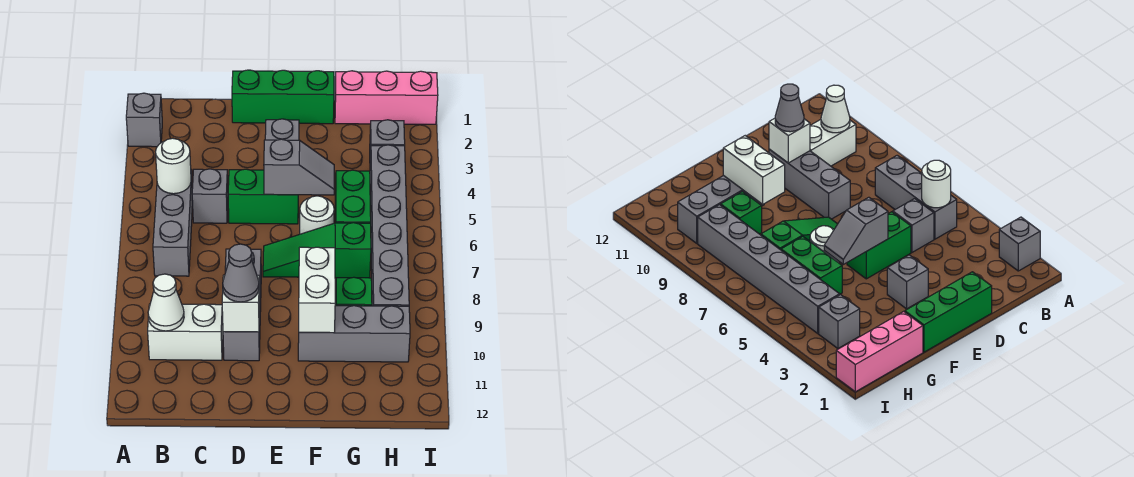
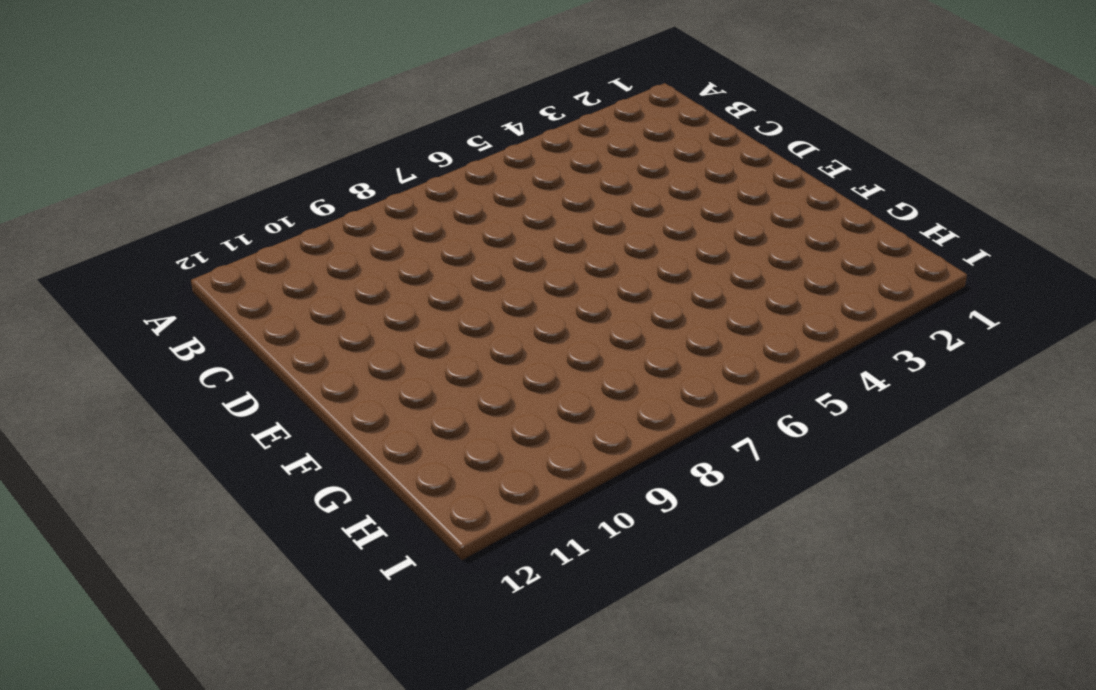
none -> grey 1x1 brick [126,93,162,147]
none -> grey 1x3 brick [153,170,193,276]
none -> white 1x2 brick [148,304,223,360]

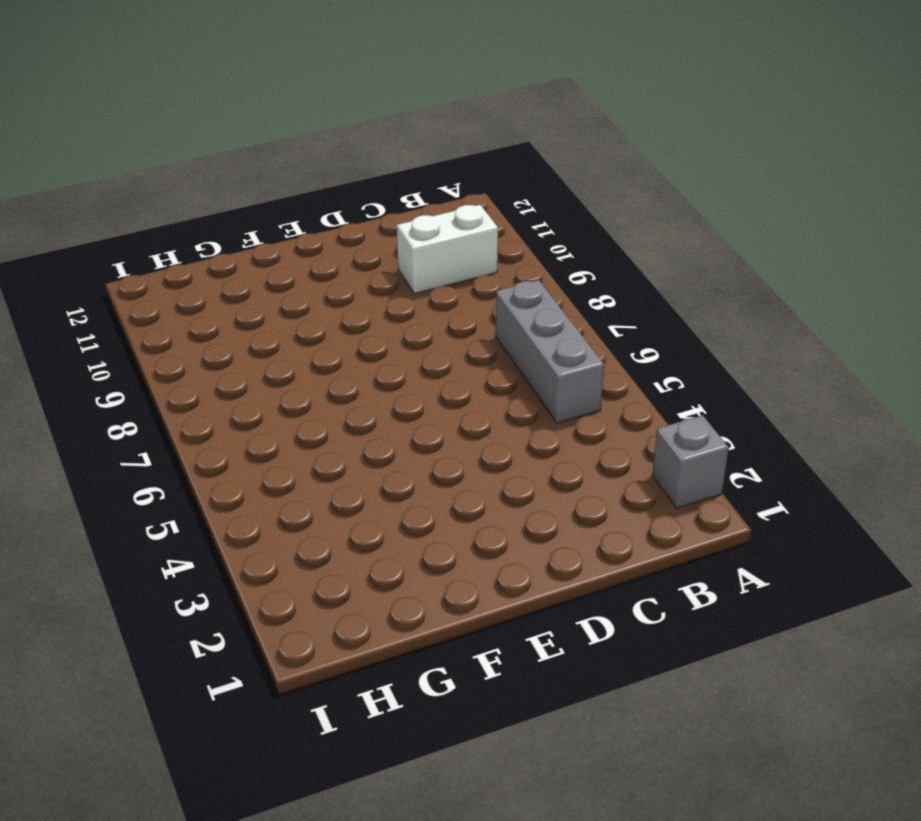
none -> grey 1x1 brick [192,169,228,223]
none -> green 1x3 brick [232,70,334,124]
none -> green 1x2 brick [228,169,298,224]

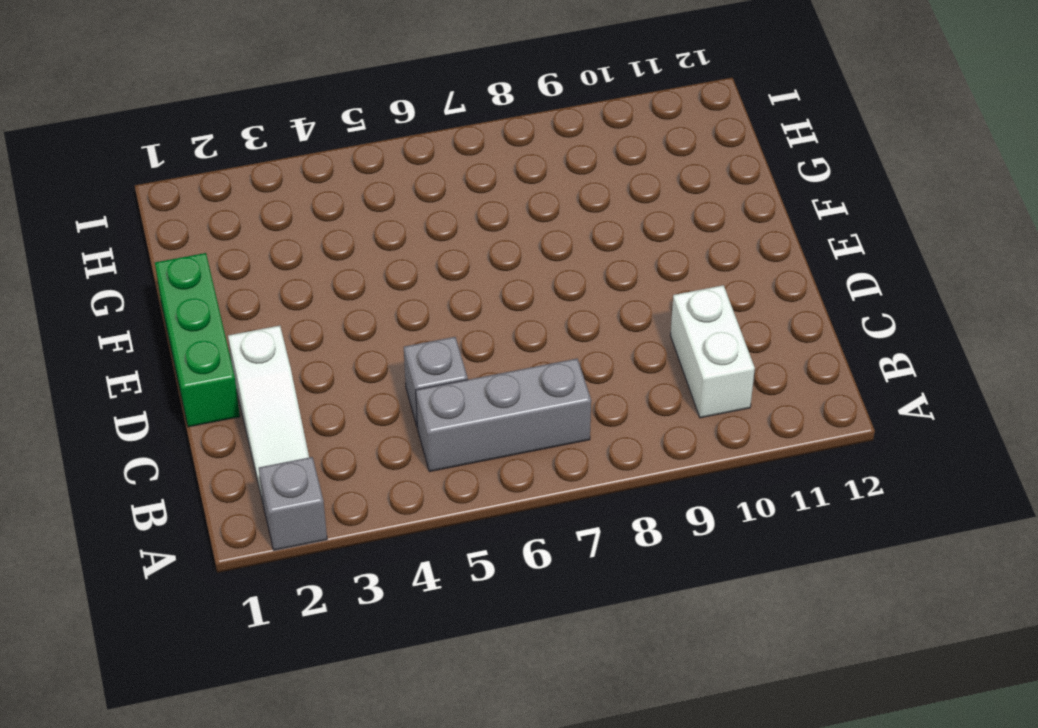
white 1x3 slope [228,326,309,502] -> none
none -> green 1x2 brick [228,169,298,224]
none -> grey 1x3 brick [223,249,261,361]
none -> grey 1x1 brick [265,119,299,140]

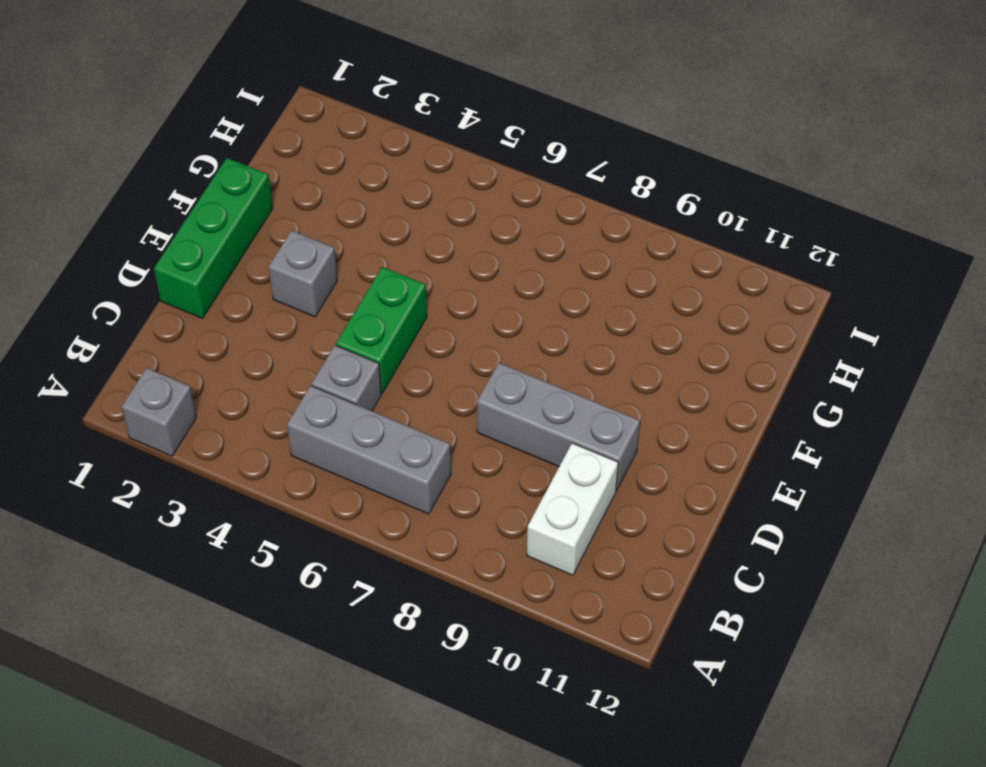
none -> green 1x3 slope [263,223,371,278]
none -> white 1x1 round brick [300,196,334,234]
none -> grey 1x3 brick [298,306,410,362]

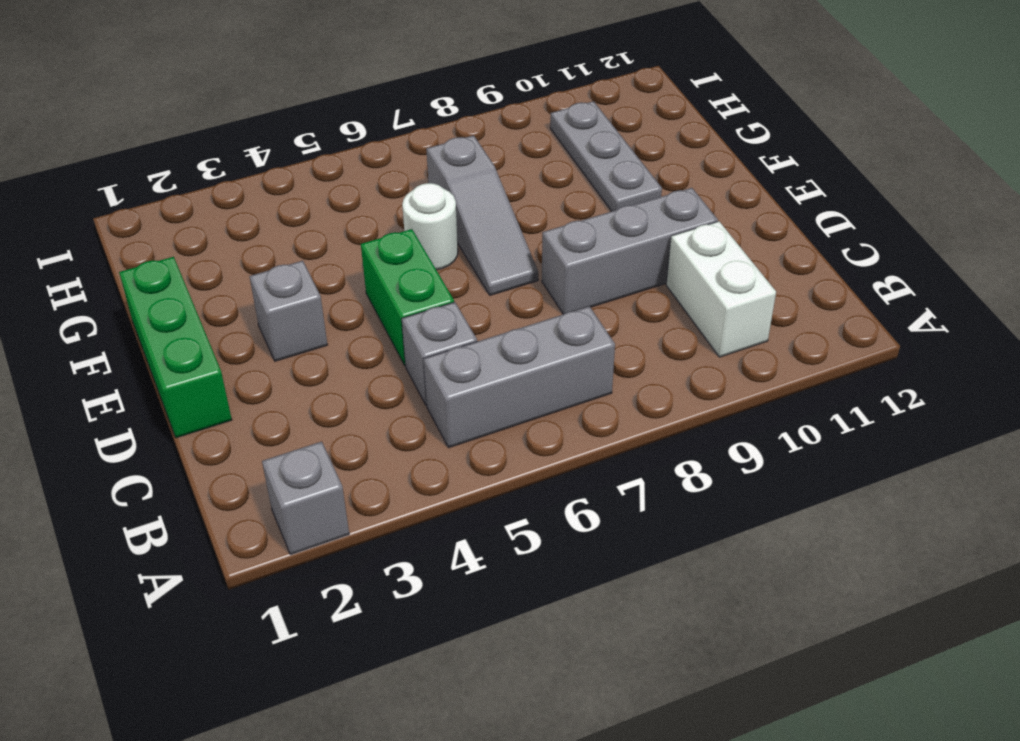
grey 1x3 slope [426,135,538,295] -> green 1x3 slope [263,223,371,278]
grey 1x3 plate [550,101,662,211] -> grey 1x3 brick [298,306,410,362]
none -> pink 1x3 brick [335,71,438,124]
none -> green 1x2 brick [335,170,371,223]
none -> green 1x1 brick [336,277,372,306]

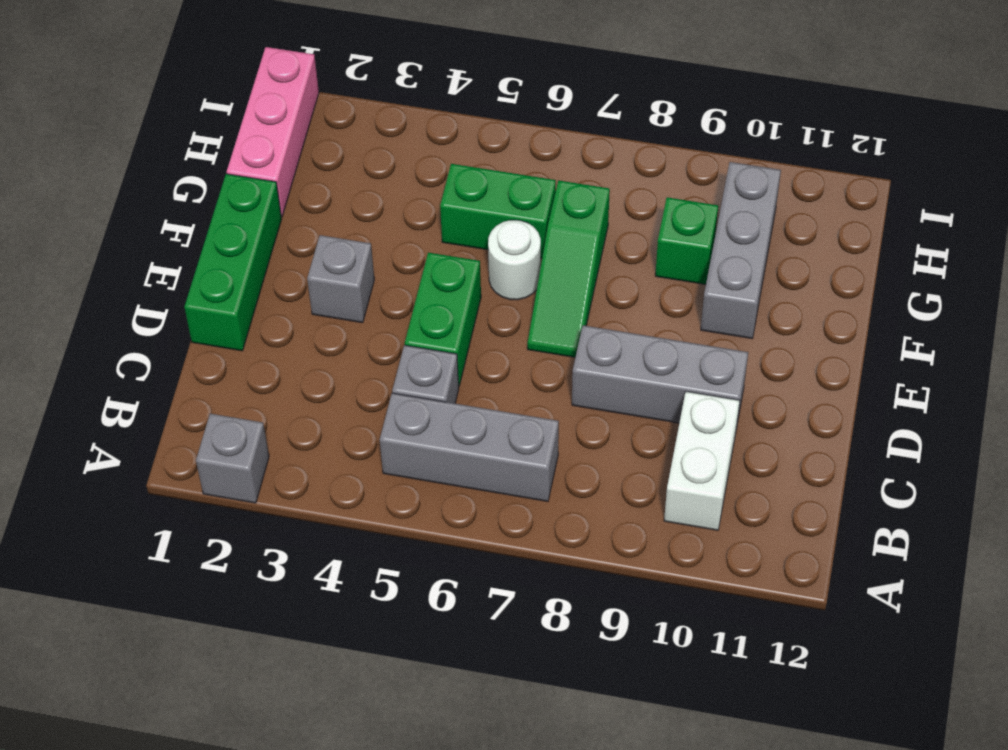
none -> grey 1x1 brick [370,120,405,161]
none -> grey 1x6 brick [370,145,409,306]
none -> white 1x1 round brick [156,138,191,194]

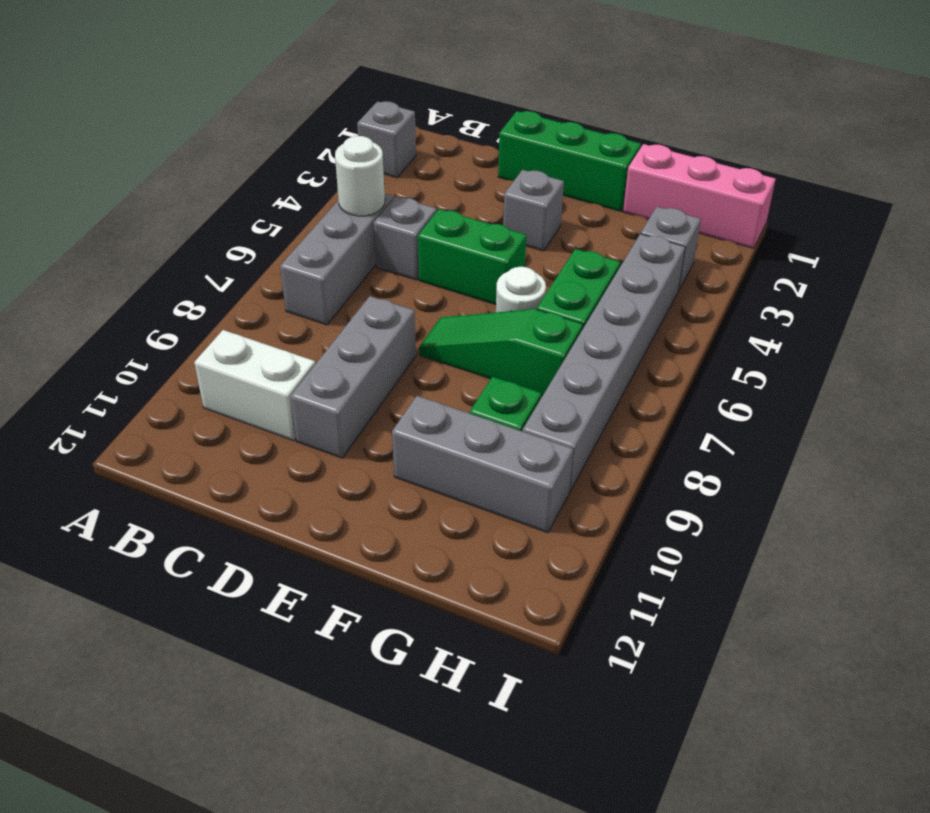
none -> white 1x1 cone [148,274,184,331]
none -> white 1x1 brick [222,275,260,332]
none -> grey 1x2 slope [264,139,334,195]

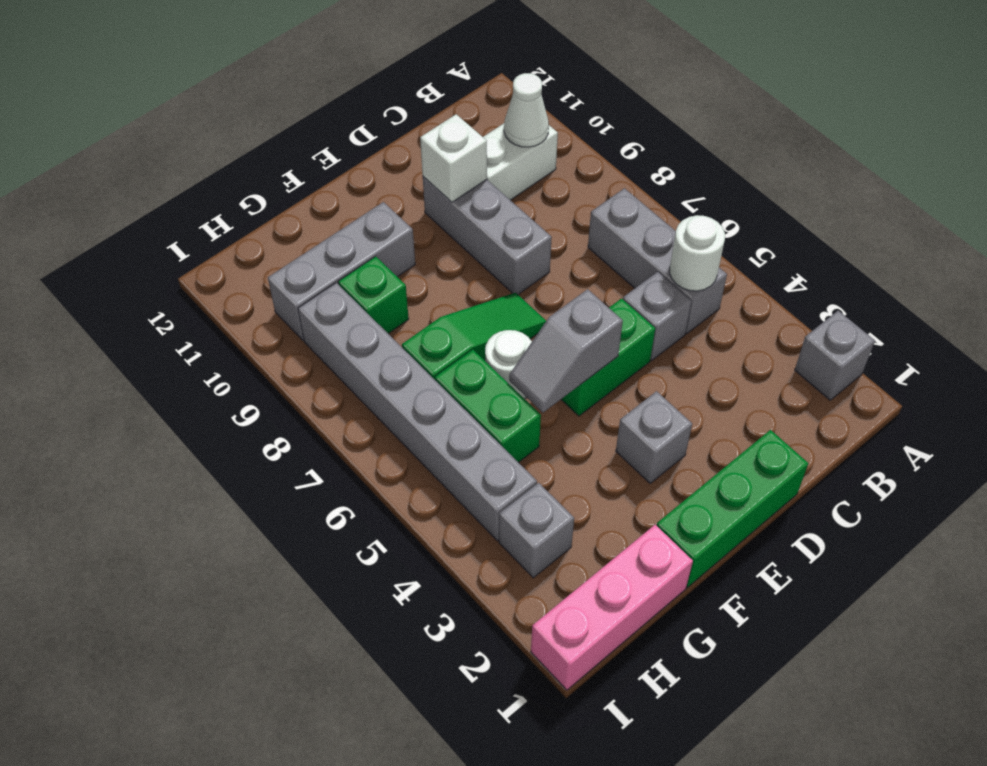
none -> white 1x2 brick [299,247,336,333]
none -> grey 1x1 cone [223,244,259,302]

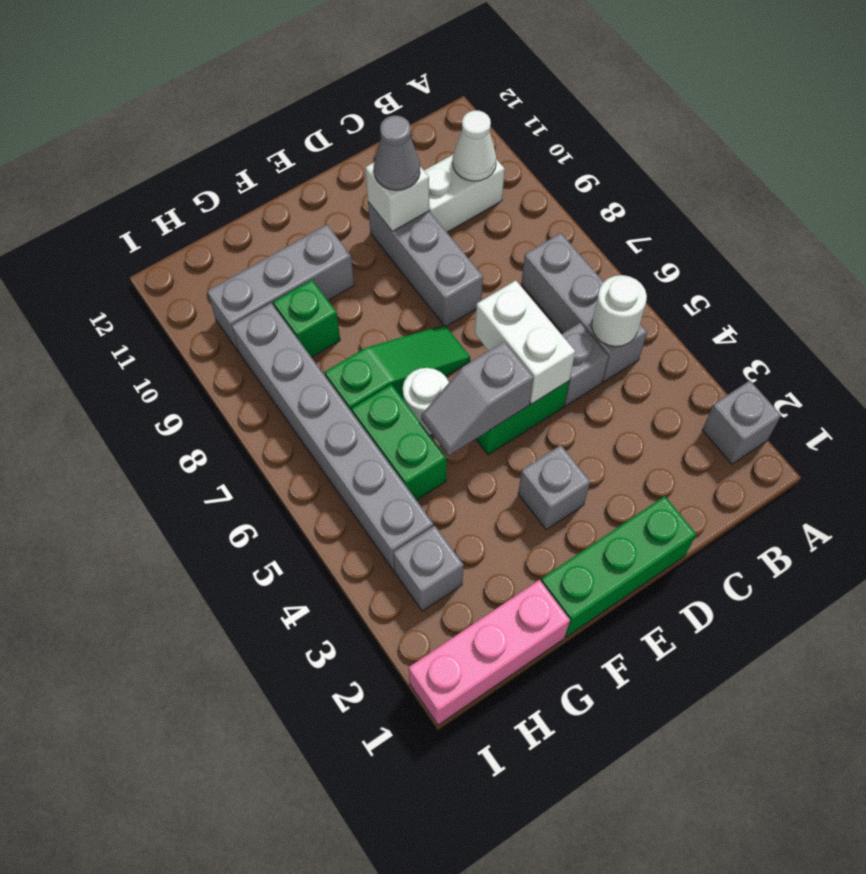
white 1x2 brick [475,280,575,404] -> white 1x2 brick moved to [299,247,336,333]

